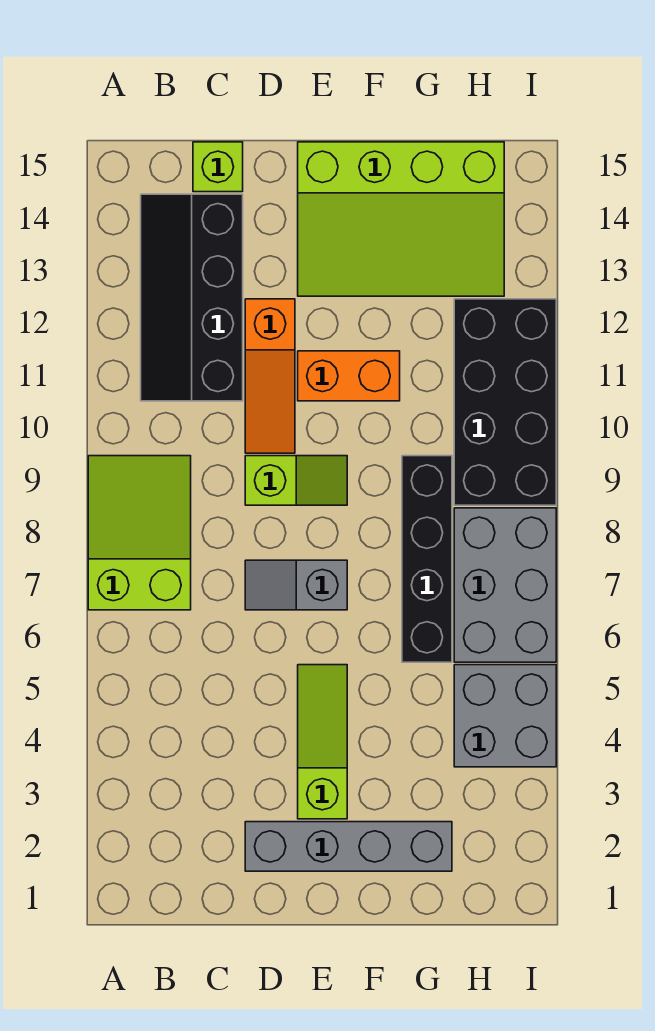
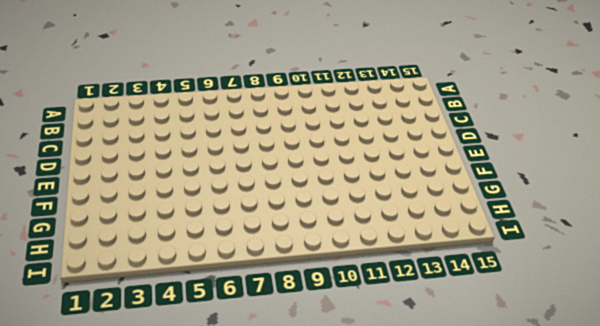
none -> lime 2x3 slope [88,456,191,610]
none -> black 2x4 slope [141,194,243,401]
none -> lime 1x1 brick [193,142,243,192]

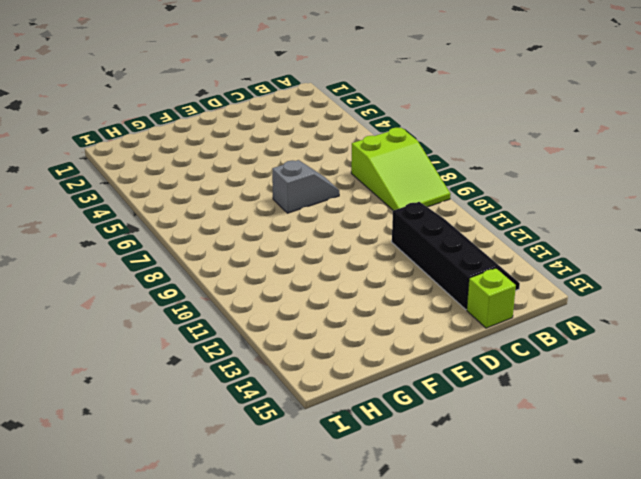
none -> grey 1x4 brick [245,822,452,871]
none -> lime 1x2 slope [245,456,347,505]
none -> orange 1x3 slope [245,299,295,453]

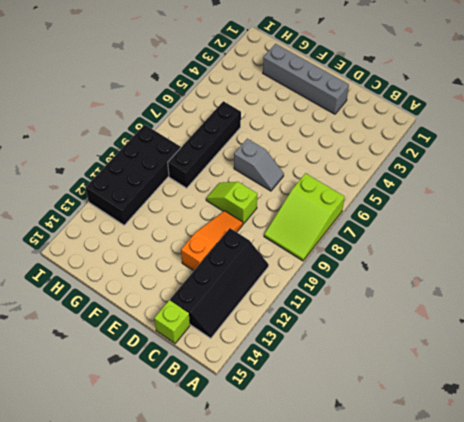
none -> lime 1x3 slope [298,665,347,819]
none -> orange 1x2 brick [298,351,400,401]
none -> lime 3x4 slope [298,142,504,296]

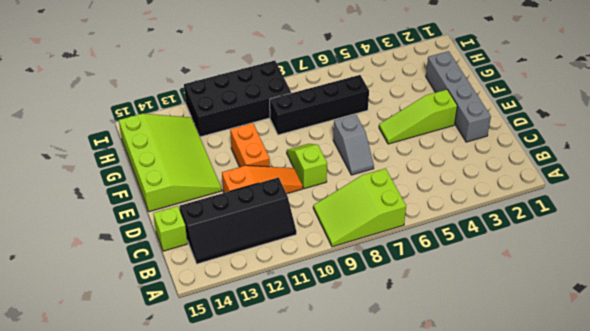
none -> grey 2x2 brick [454,665,556,767]
none -> grey 2x3 brick [454,508,556,662]

